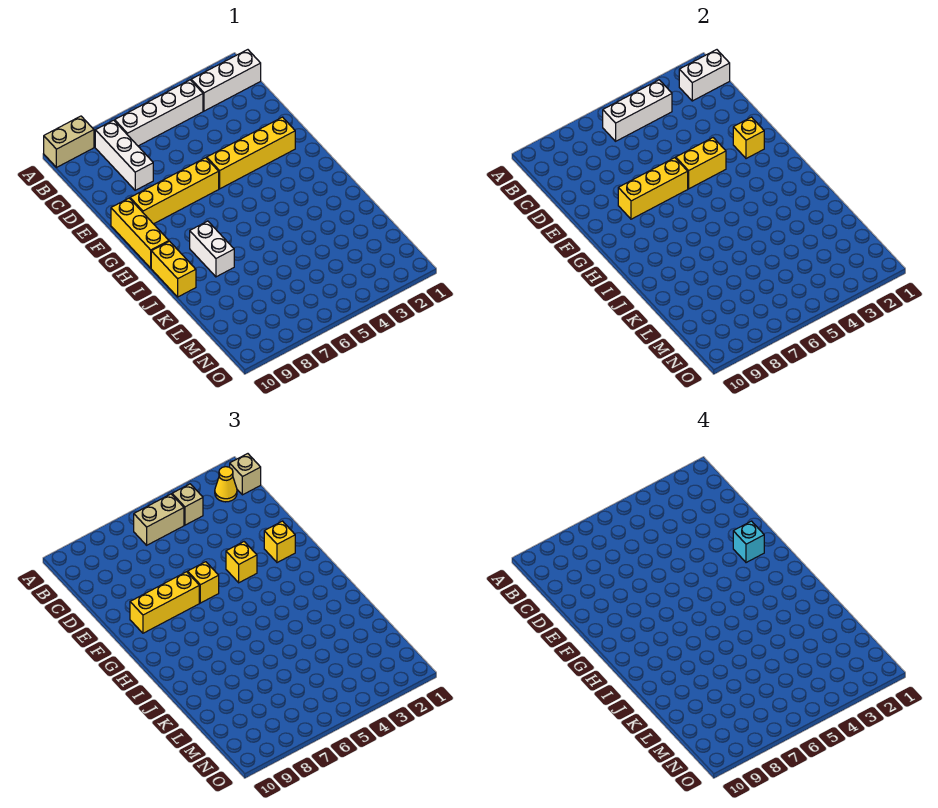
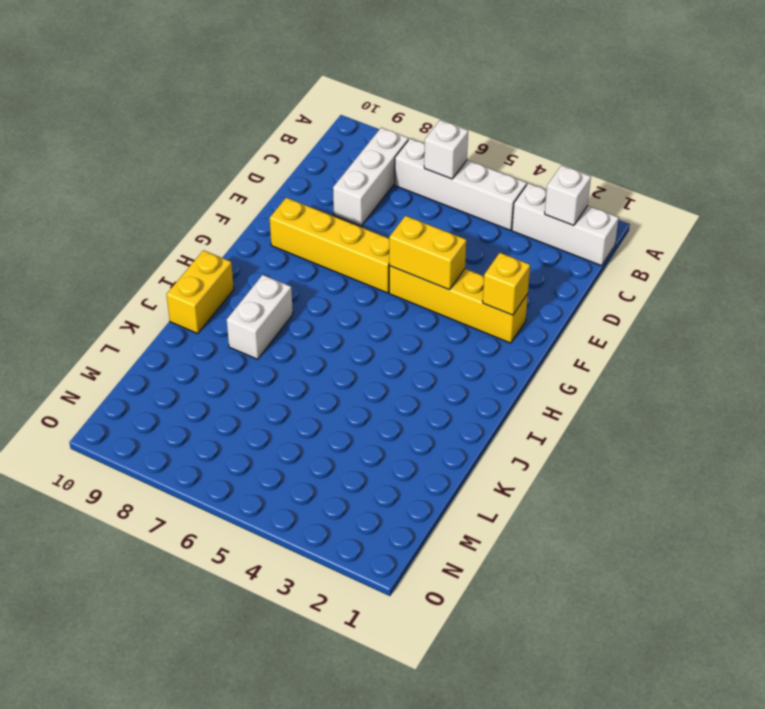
white 1x1 brick [545,165,591,226] -> white 1x2 brick [679,50,730,101]
white 1x1 brick [424,120,468,179] -> white 1x3 brick [603,80,672,141]
none -> tan 1x2 brick [44,116,94,167]
none -> yellow 1x3 brick [111,198,169,268]
none -> yellow 1x3 brick [618,158,688,219]

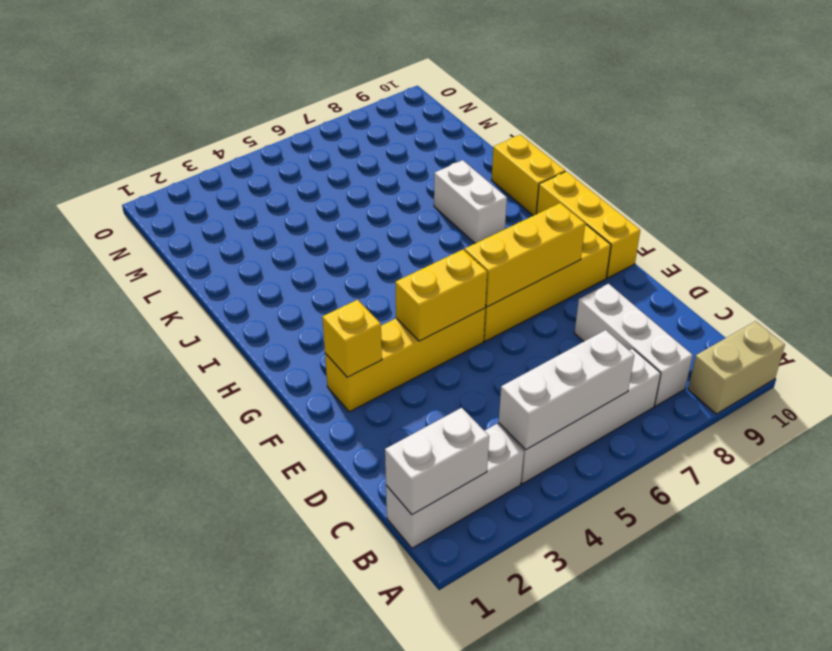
none -> tan 1x1 brick [230,454,261,495]
none -> yellow 1x1 cone [215,467,237,502]
none -> tan 1x1 brick [172,484,203,525]

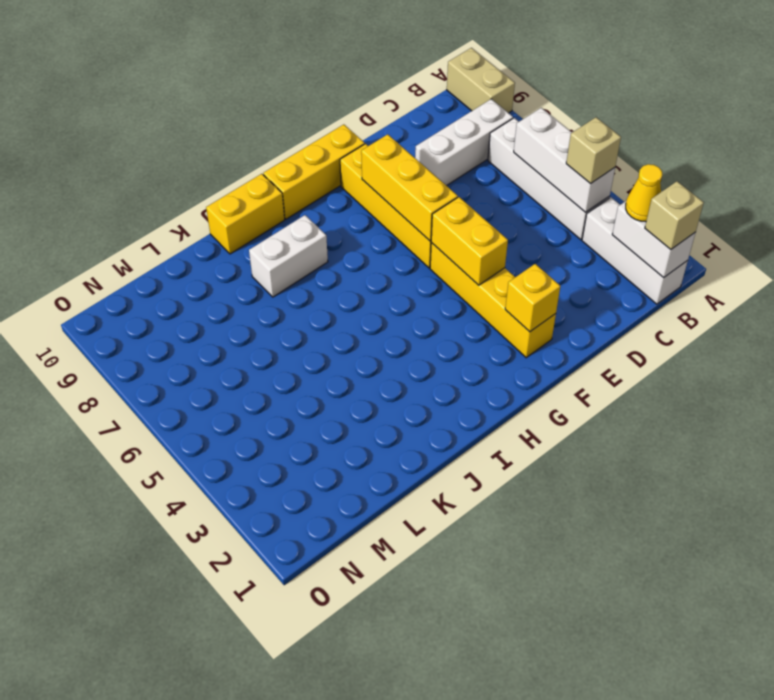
none -> tan 1x2 brick [134,494,184,545]
none -> yellow 1x1 brick [264,521,295,563]
none -> yellow 1x1 brick [226,542,257,583]

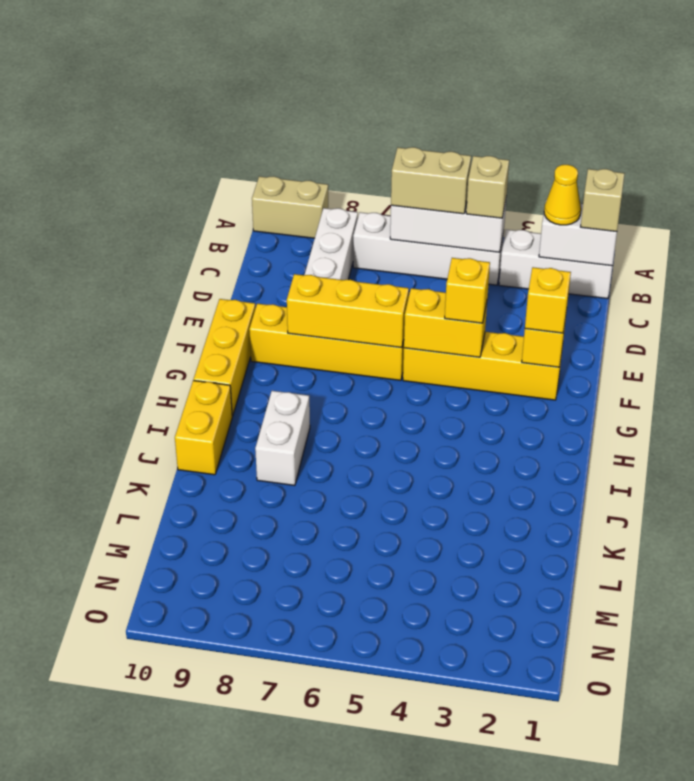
none -> yellow 1x1 brick [188,562,219,603]
none -> yellow 1x3 brick [130,572,199,633]
none -> cyan 1x1 brick [733,521,764,563]

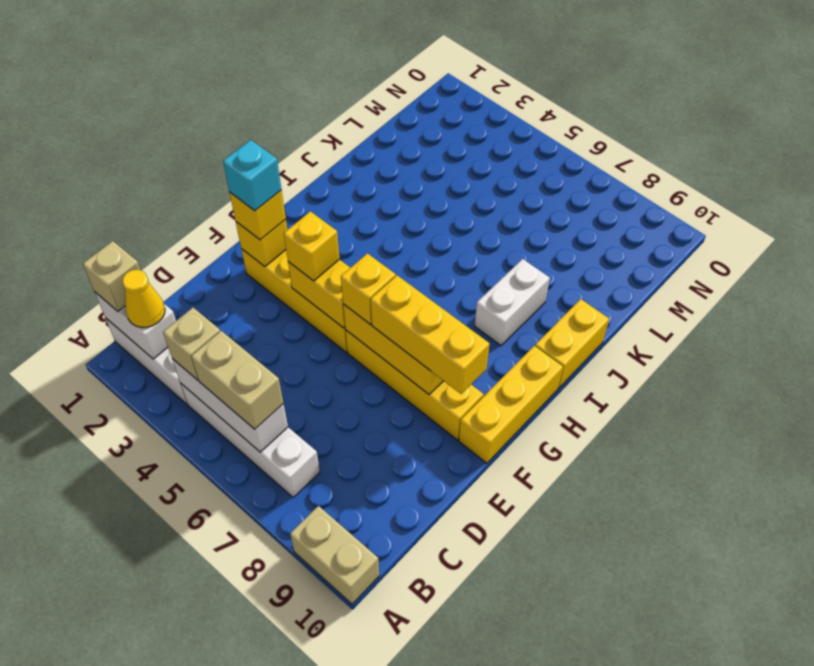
none -> white 1x3 brick [95,120,153,190]

